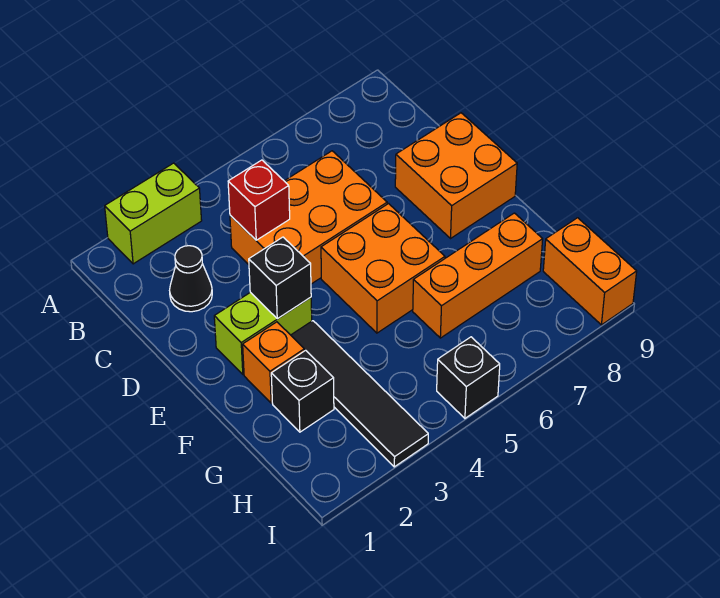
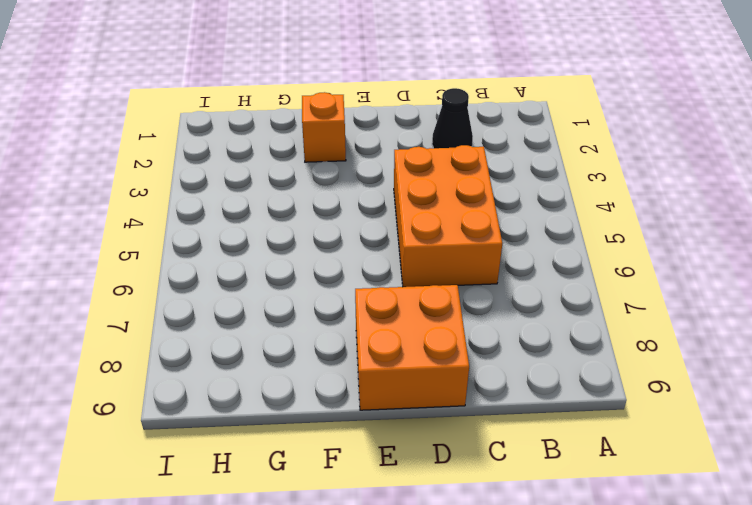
none -> lime 1x2 brick [105,163,202,264]
none -> lime 1x2 brick [214,292,312,374]
none -> orange 2x2 brick [321,204,445,333]

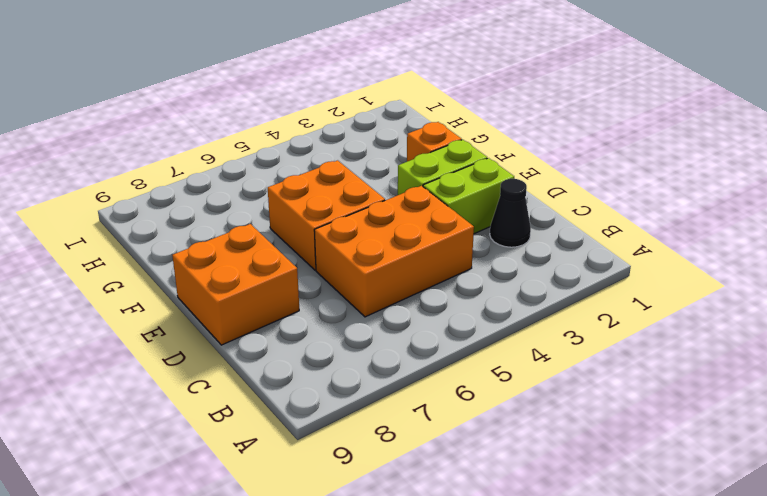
lime 1x2 brick [423,158,514,234] -> lime 1x2 brick moved to [105,163,202,264]
none -> black 1x4 tile [291,321,428,467]
none -> black 1x1 brick [271,350,334,432]
none -> orange 1x3 brick [413,213,543,338]

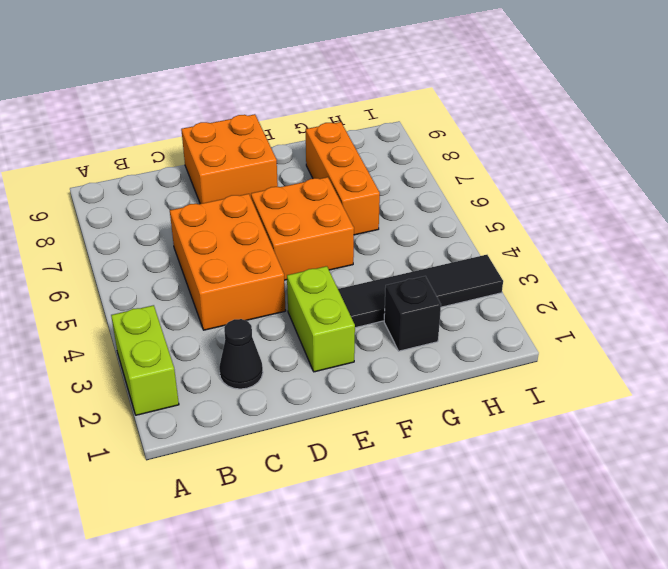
none -> orange 1x1 brick [243,322,304,403]
none -> orange 1x2 brick [543,218,637,325]
none -> black 1x1 brick [437,337,500,418]

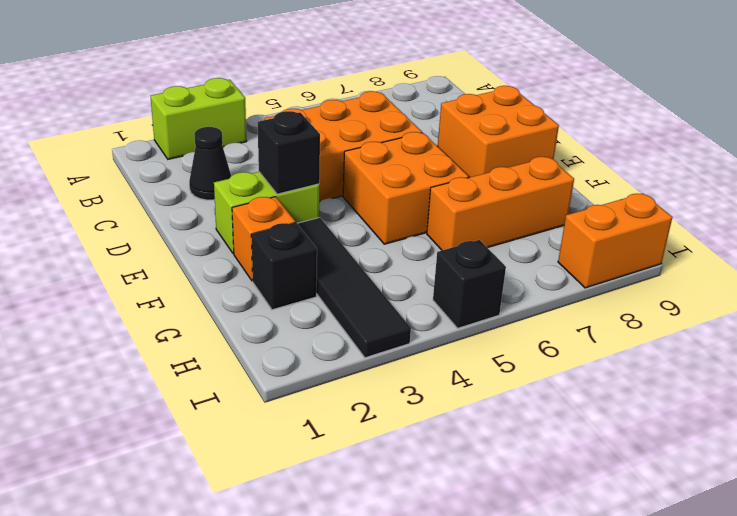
orange 1x2 brick [558,193,672,288] -> orange 1x2 brick turned to [543,218,637,325]
none -> red 1x1 brick [228,160,290,240]

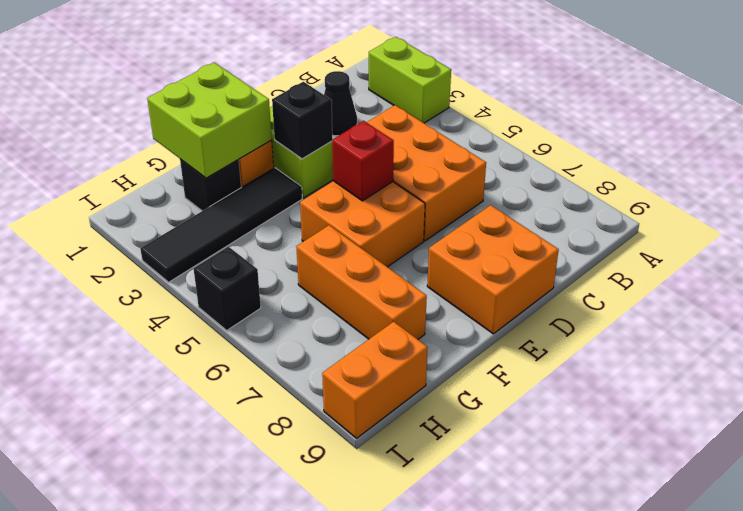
red 1x1 brick [332,121,394,201] -> red 1x1 brick moved to [228,160,290,240]
lime 2x2 brick [147,62,272,178] -> none

